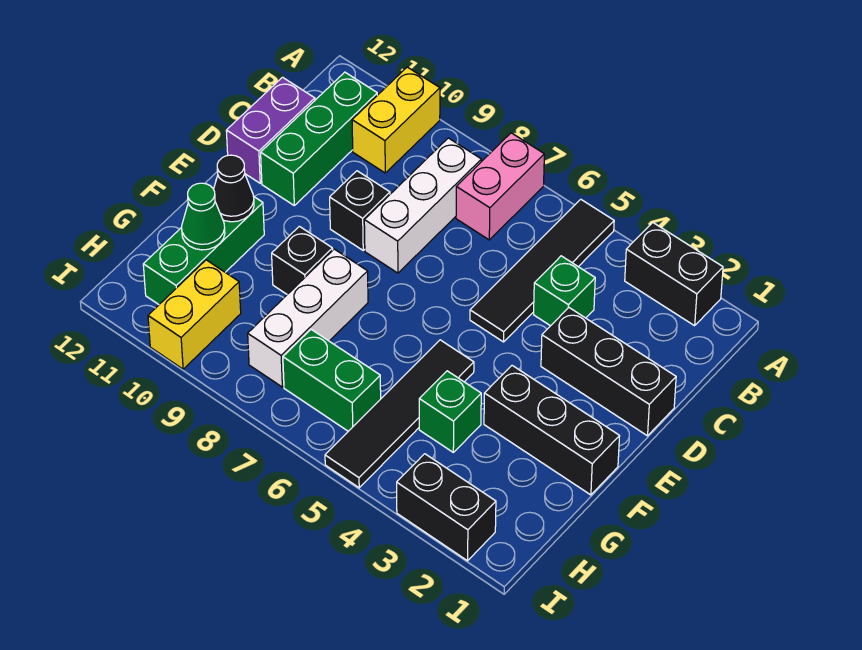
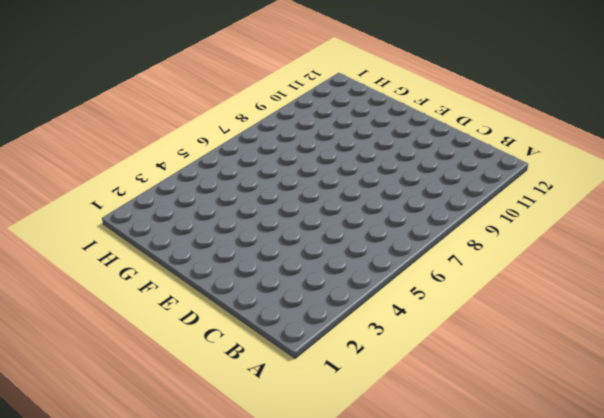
none -> black 1x2 brick [625,223,723,326]
none -> black 1x4 tile [470,199,614,342]
none -> pink 1x2 brick [456,133,544,240]

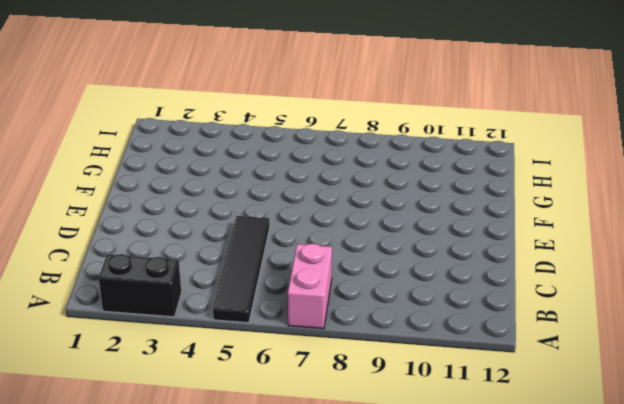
none -> yellow 1x2 brick [352,67,440,173]
none -> white 1x3 brick [364,138,481,273]
none -> green 1x3 brick [261,72,377,205]

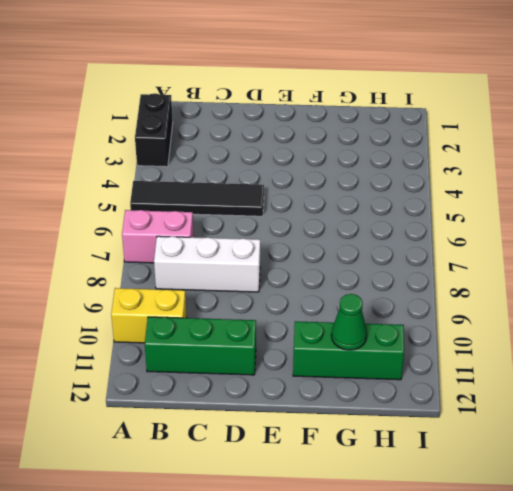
none -> green 1x1 brick [534,256,595,326]
none -> purple 1x2 brick [226,77,315,183]
none -> black 1x3 brick [541,308,676,436]

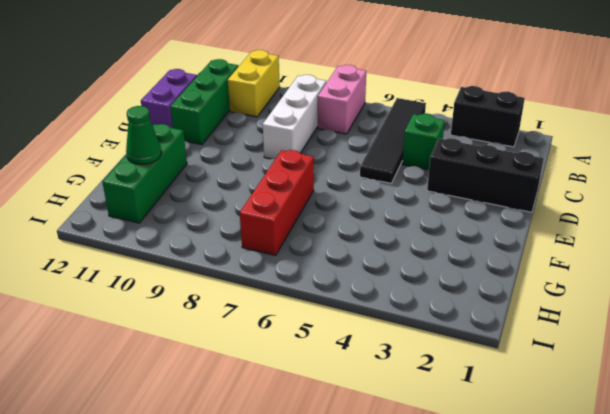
red 1x3 brick [240,150,314,255] -> green 1x2 brick [283,330,381,431]
none -> black 1x1 brick [330,171,390,250]
none -> black 1x3 brick [484,366,620,495]
none -> black 1x4 tile [325,340,474,488]

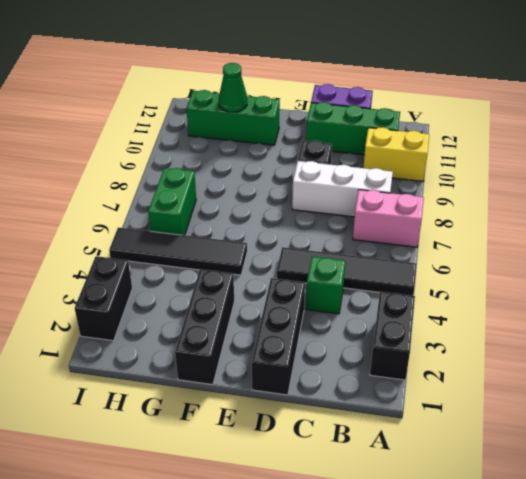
none -> white 1x3 brick [248,249,368,387]
none -> black 1x1 brick [272,226,333,294]
none -> green 1x1 brick [419,371,481,452]

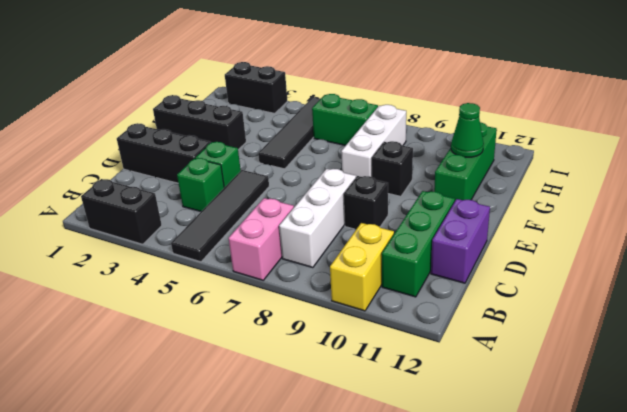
green 1x1 brick [195,142,241,188] -> green 1x1 brick moved to [419,371,481,452]
none -> yellow 1x2 brick [148,260,241,369]
none -> black 1x1 cone [214,155,254,222]

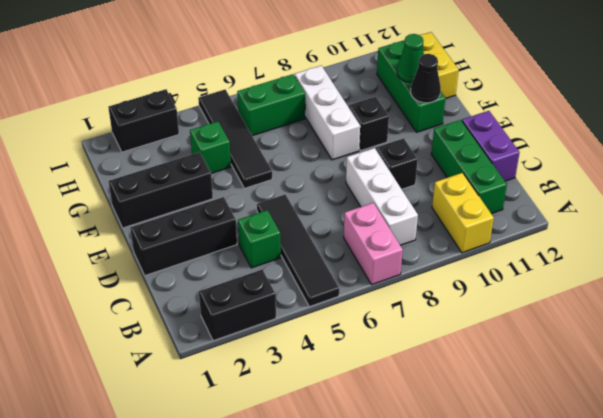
yellow 1x2 brick [420,32,459,98] -> yellow 1x2 brick moved to [148,260,241,369]

